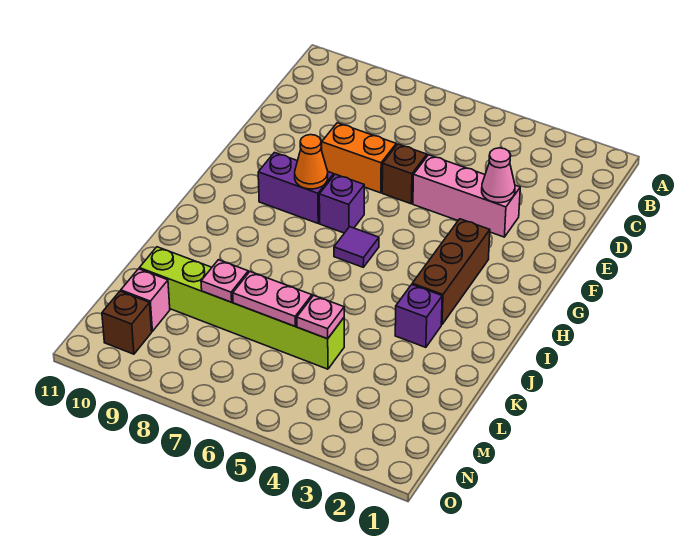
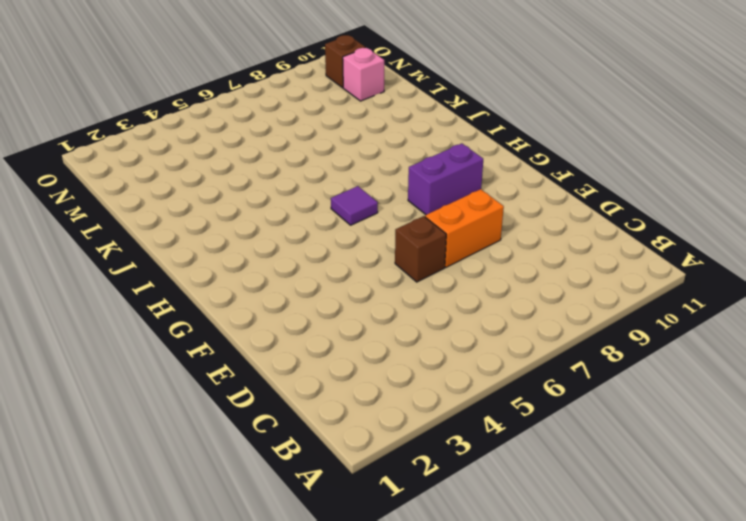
none -> pink 1x3 brick [413,155,520,237]
none -> brown 1x3 brick [412,219,490,325]
none -> purple 1x1 brick [319,174,364,233]

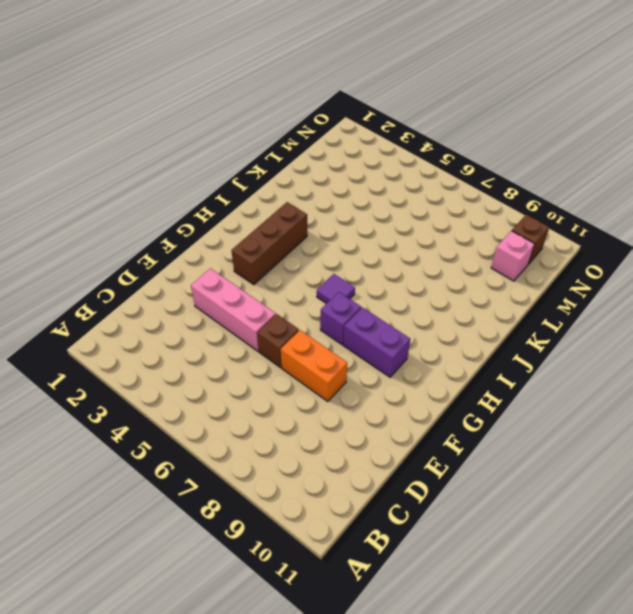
none -> purple 1x1 brick [395,285,442,347]
none -> lime 1x6 brick [139,247,344,369]
none -> pink 1x1 cone [482,148,515,203]

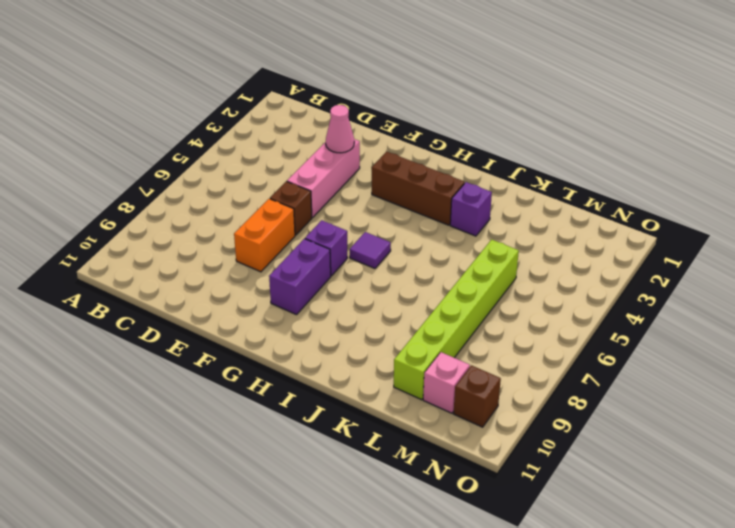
none -> orange 1x1 cone [295,135,328,189]
none -> pink 1x1 plate [297,295,344,339]
none -> pink 1x2 plate [233,272,312,326]

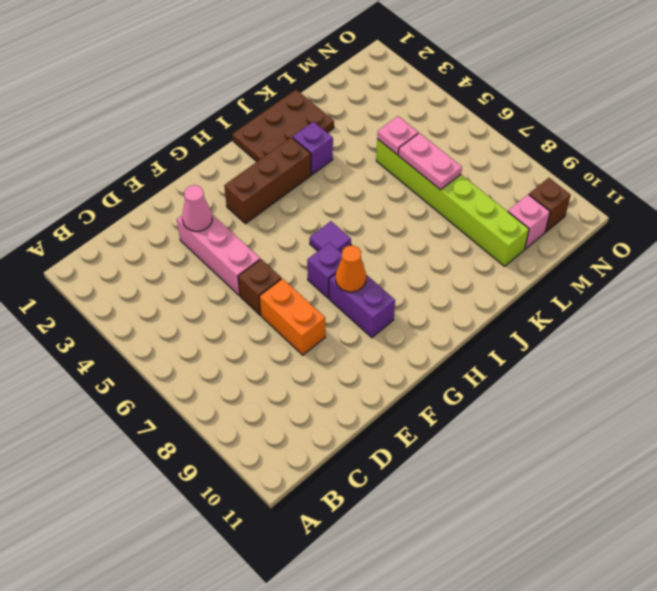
brown 2x3 plate [232,90,334,162] -> none
none -> pink 1x1 plate [201,260,248,302]

